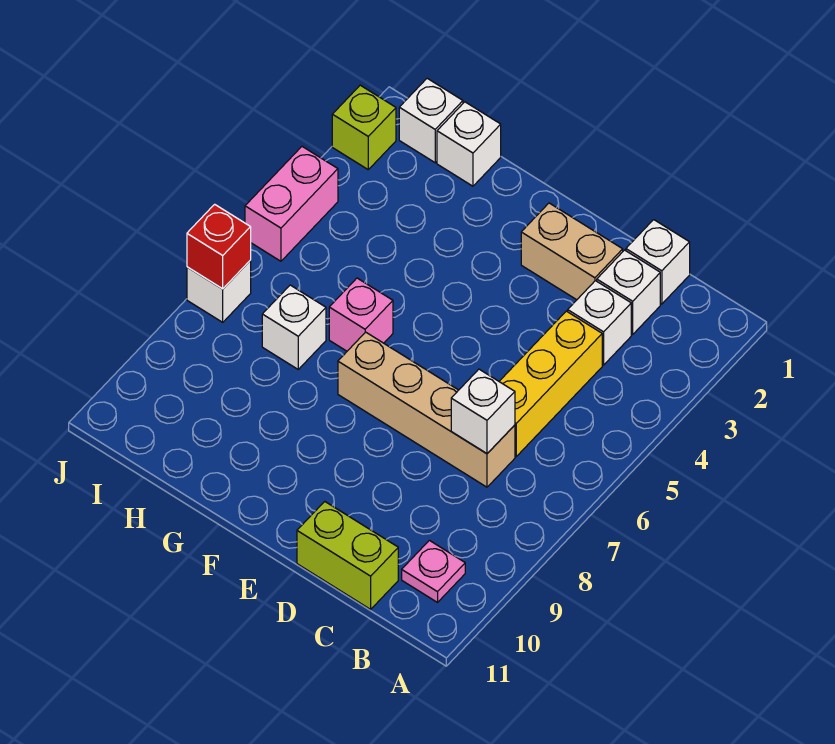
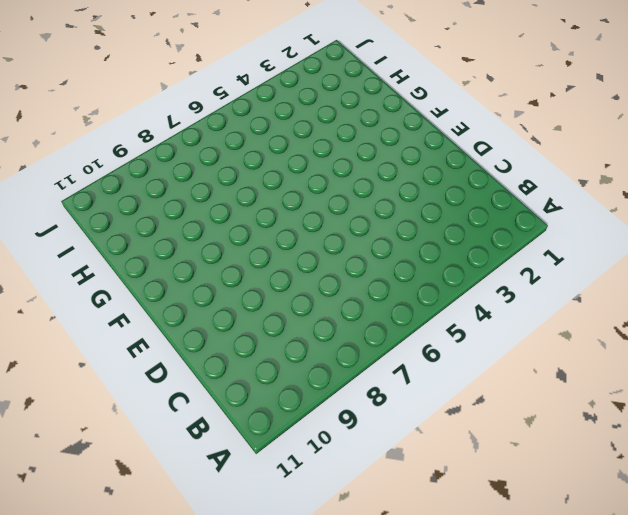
none -> pink 1x1 plate [402,540,465,602]
none -> white 1x1 brick [626,220,690,304]
none -> white 1x1 brick [597,250,660,334]

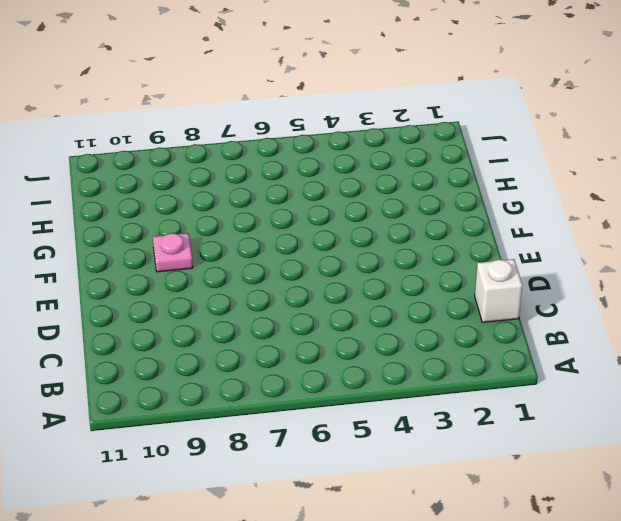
pink 1x1 plate [153,233,193,272] -> pink 1x1 plate moved to [402,540,465,602]
none -> white 1x1 brick [597,250,660,334]
none -> white 1x1 brick [568,281,631,365]
none -> yellow 1x3 brick [499,311,602,457]

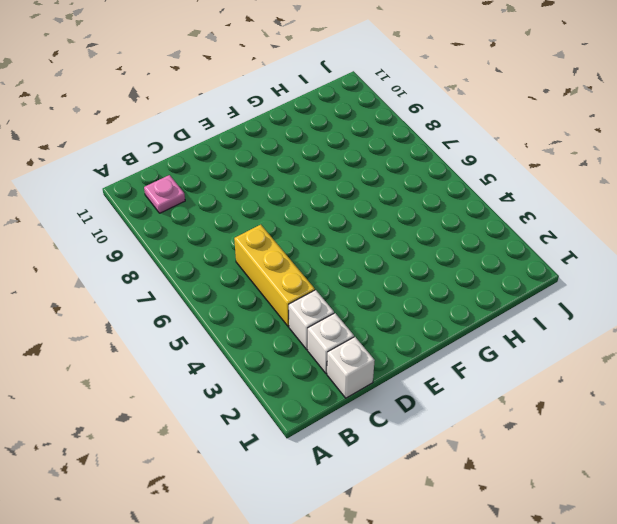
none -> tan 1x4 brick [338,332,515,487]
none -> lime 1x2 brick [297,502,398,609]
none -> tan 1x2 brick [521,203,623,300]

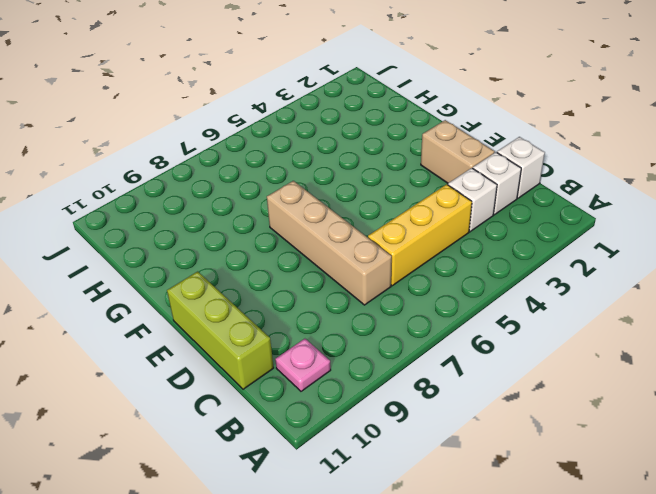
lime 1x3 brick [167,271,274,389] -> lime 1x2 brick [297,502,398,609]
none -> pink 1x1 brick [329,278,393,351]
none -> white 1x1 brick [437,102,501,186]
none -> white 1x1 brick [262,285,326,369]

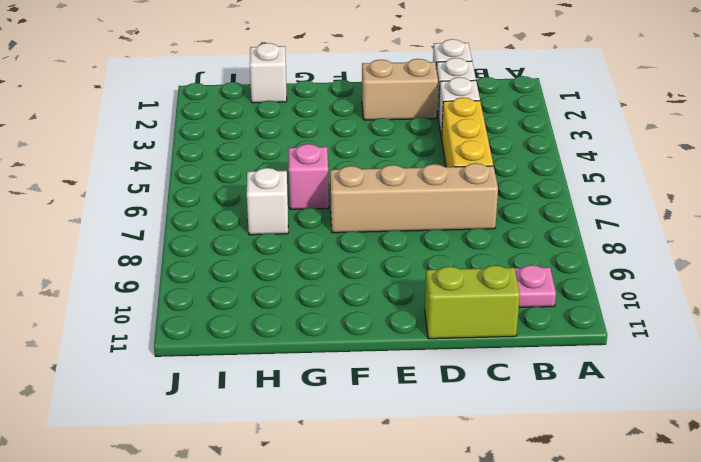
none -> white 1x1 brick [399,78,463,163]
none -> lime 1x1 brick [332,85,396,169]
none -> pink 1x2 brick [245,147,338,261]

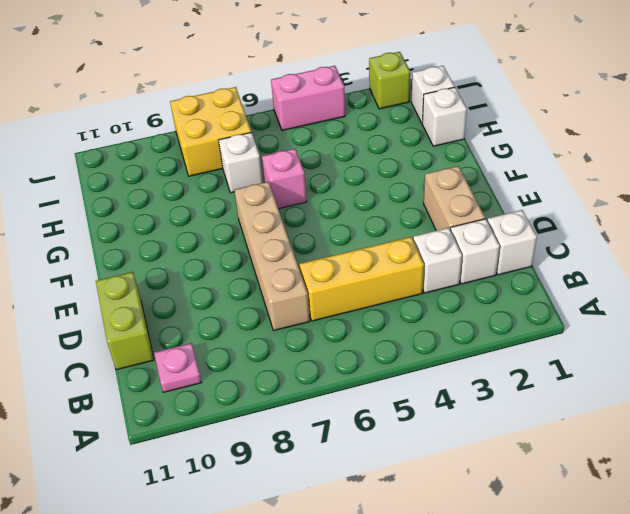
yellow 2x2 brick [170,87,251,176] -> white 1x1 brick [187,261,251,322]
none -> white 1x1 brick [451,369,515,454]
none -> red 1x1 brick [187,204,251,289]

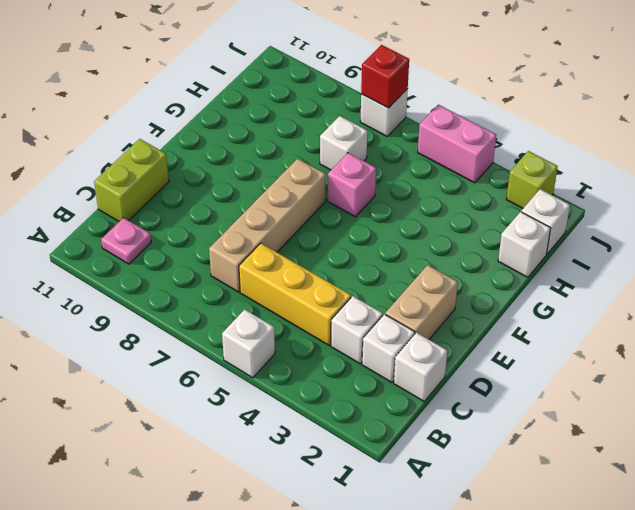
white 1x1 brick [222,309,275,378] -> white 1x1 brick moved to [451,369,515,454]

